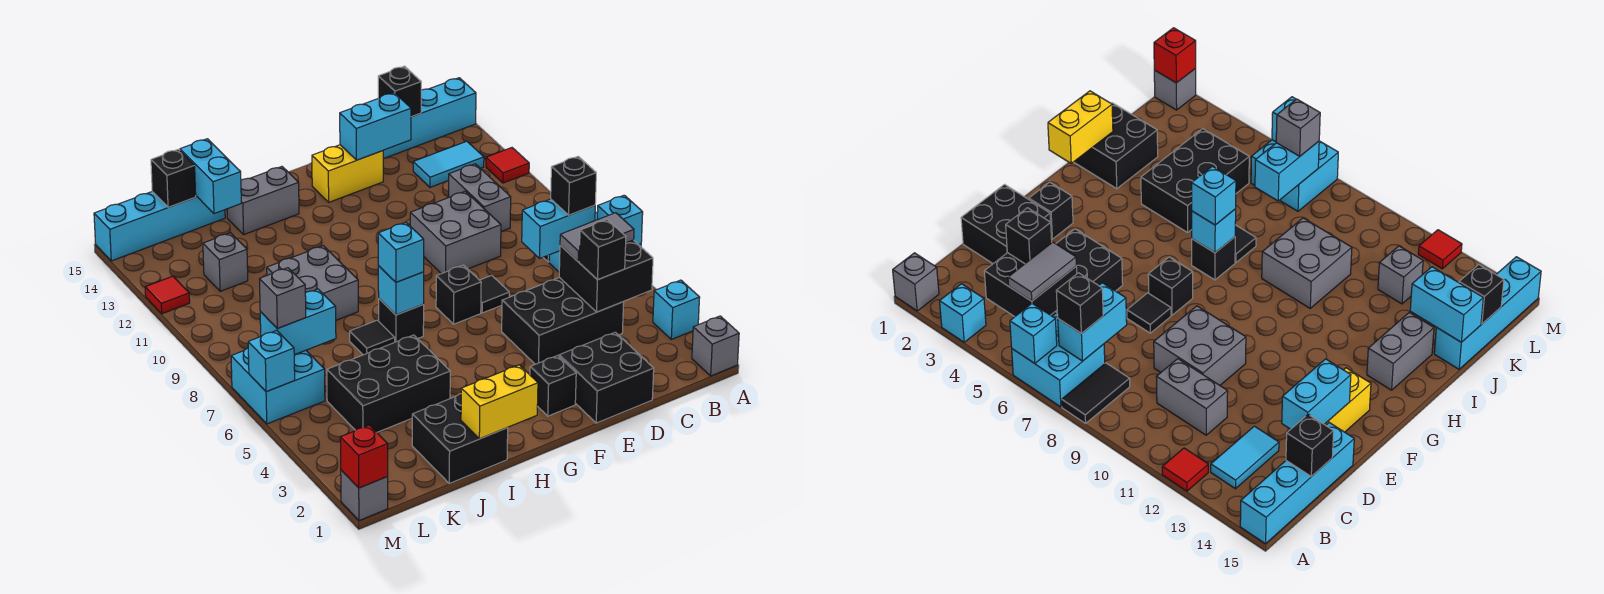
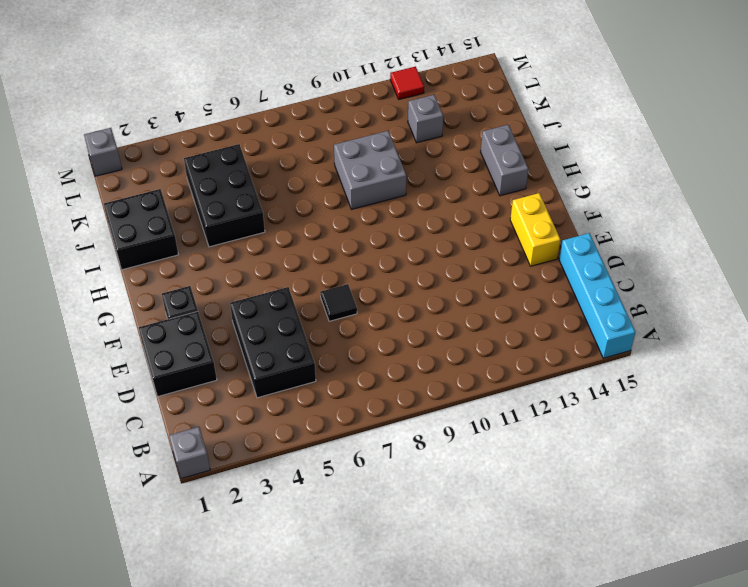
none -> cyan 1x1 brick [653,280,700,339]
none -> cyan 2x2 brick [1012,313,1105,407]
none -> black 1x2 tile [1062,363,1130,423]
none -> red 1x1 tile [486,148,529,183]

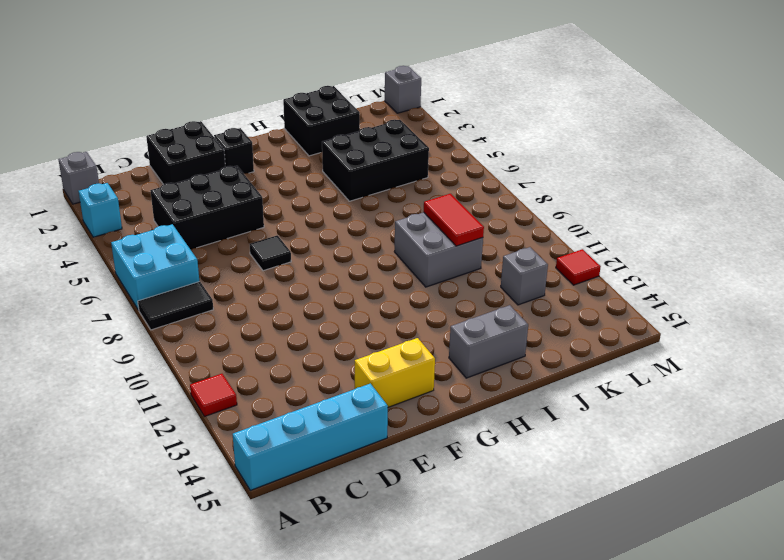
red 1x2 tile [424,194,484,246] -> none
none -> cyan 1x2 tile [413,141,484,187]
none -> grey 1x2 brick [449,164,511,232]
none -> grey 2x2 brick [410,191,501,274]
none -> black 1x1 brick [436,265,481,324]

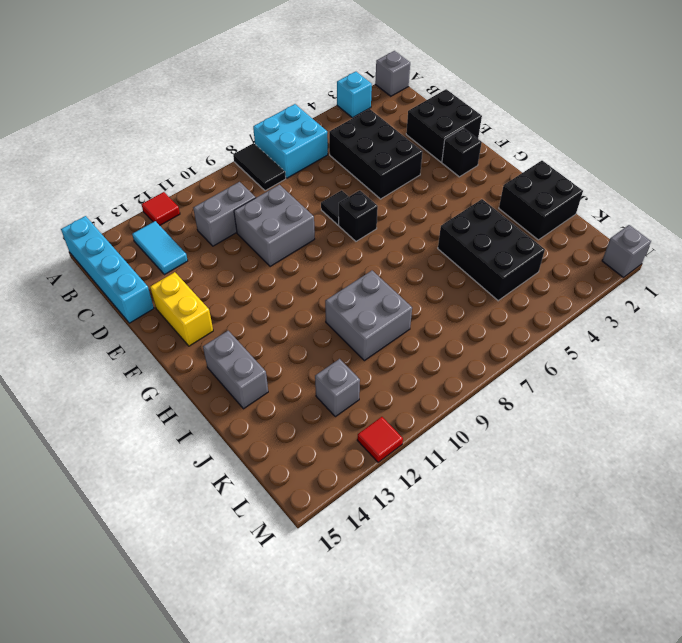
none -> black 1x1 brick [379,299,424,342]
none -> black 1x1 tile [350,320,395,355]
none -> cyan 1x4 brick [94,192,225,261]
none -> cyan 2x2 brick [231,348,325,424]

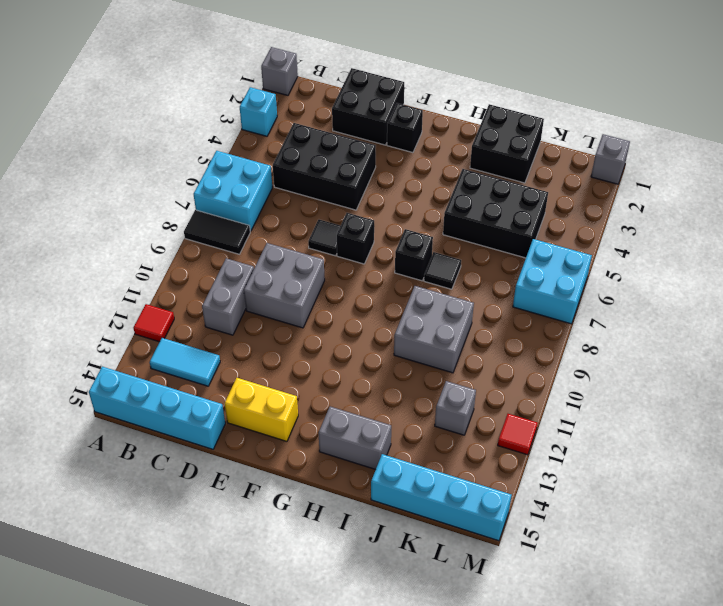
none -> cyan 1x1 brick [597,195,643,245]
none -> black 2x2 brick [559,240,653,312]
none -> cyan 1x2 brick [522,199,595,258]
none -> black 1x1 brick [378,66,421,117]

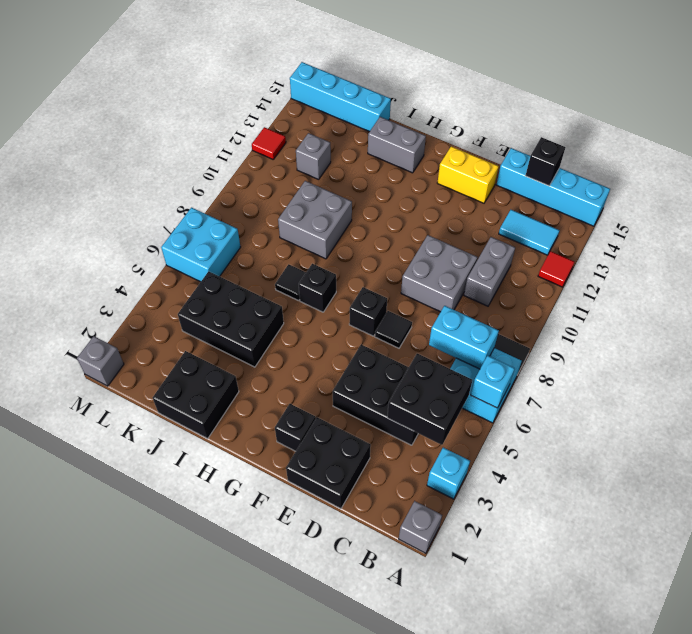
none -> cyan 1x2 brick [340,93,411,160]
none -> yellow 1x2 brick [461,365,538,439]
none -> cyan 1x1 brick [378,266,424,315]
none -> cyan 1x2 brick [180,139,241,214]

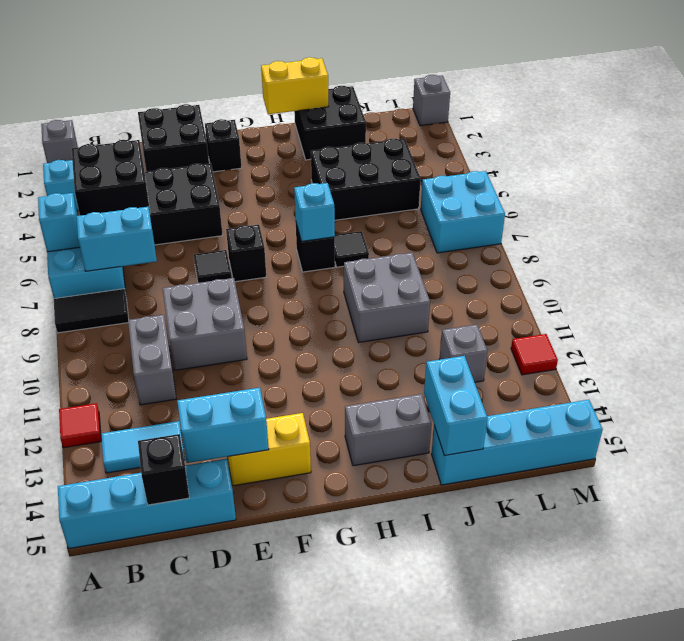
none -> cyan 1x2 brick [260,289,336,355]
none -> black 1x1 brick [151,149,196,207]
none -> red 1x1 brick [340,425,388,488]
none -> cyan 1x1 brick [248,330,295,392]

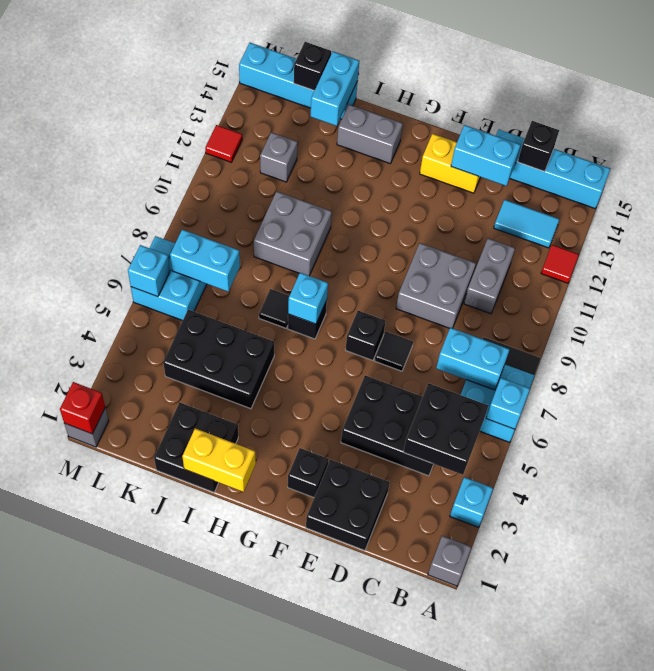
none -> grey 1x2 tile [560,213,634,262]
none -> black 1x1 brick [551,156,596,215]
none -> black 1x1 brick [579,220,626,280]
none -> cyan 1x1 brick [378,222,424,282]

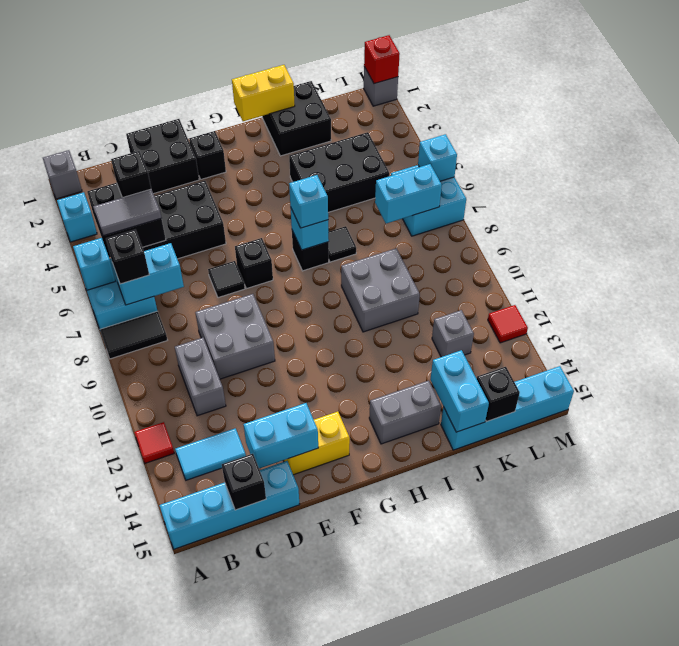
none -> grey 1x1 brick [259,268,306,329]

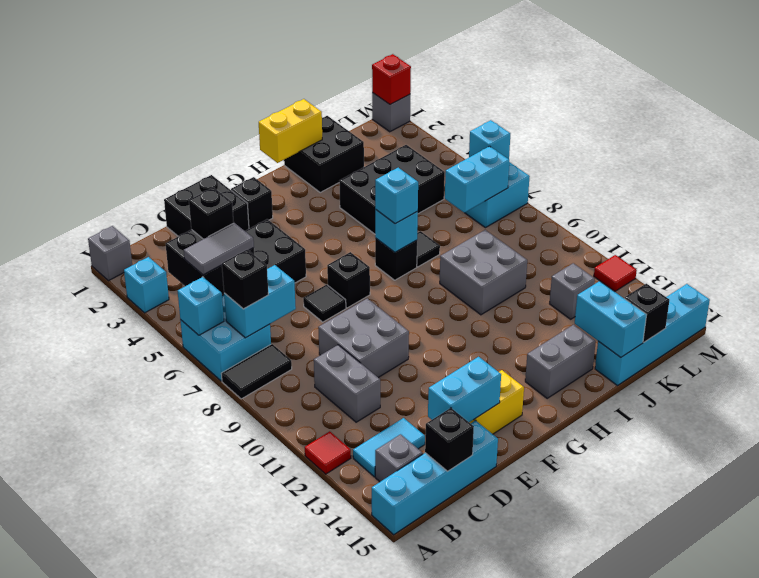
grey 1x1 brick [375,434,423,482] -> grey 1x1 brick moved to [259,268,306,329]

